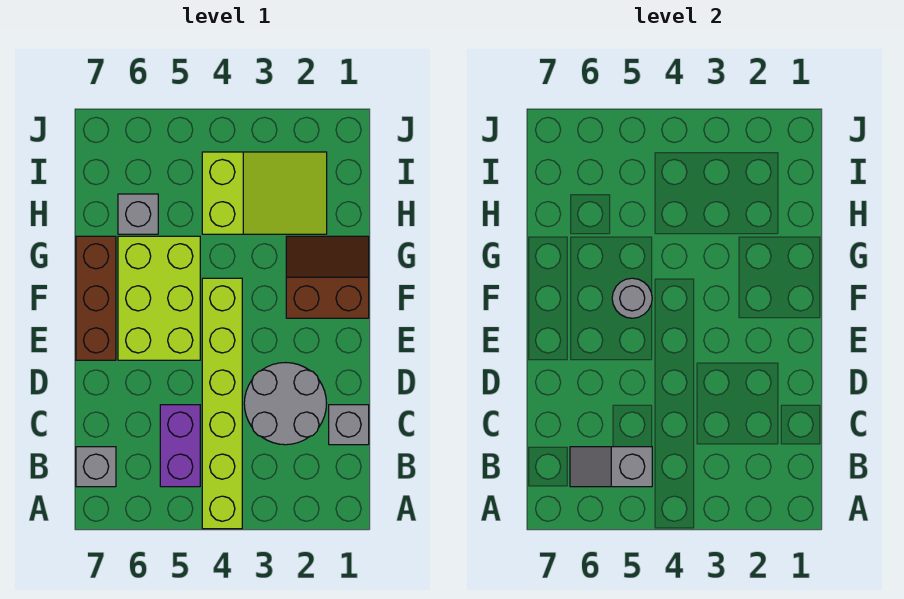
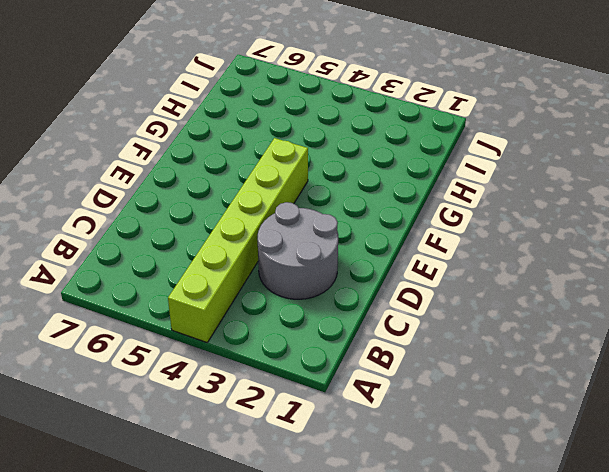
none -> purple 1x2 brick [160,405,200,487]
none -> grey 1x1 brick [76,447,116,487]
none -> grey 1x1 brick [329,405,369,445]

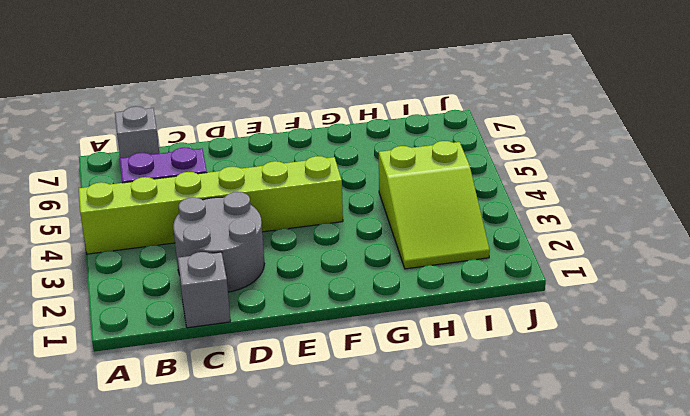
none -> lime 2x3 brick [118,236,200,360]
none -> brown 1x3 brick [76,236,116,360]
none -> brown 2x2 slope [286,236,369,318]

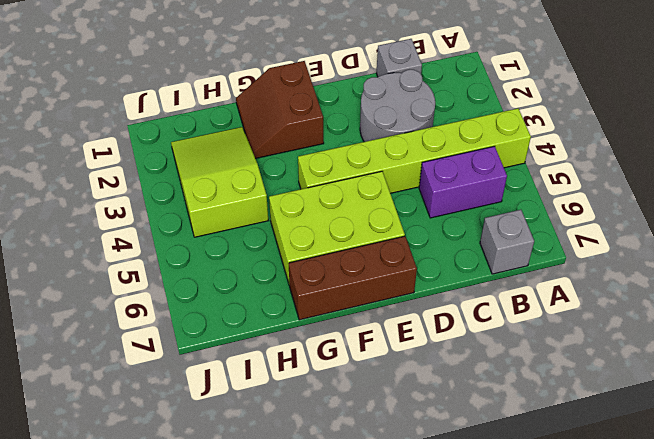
none -> grey 1x1 brick [118,194,158,234]
none -> grey 1x2 slope [570,447,652,487]
none -> grey 1x1 round brick [612,278,652,318]

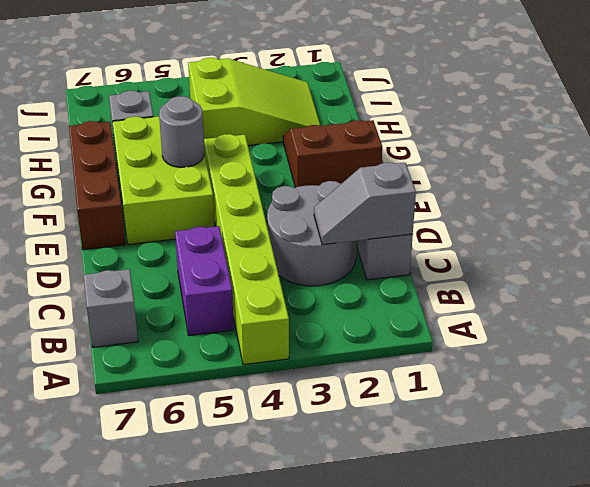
grey 1x2 slope [314,163,416,245] -> grey 1x2 slope moved to [570,447,652,487]

